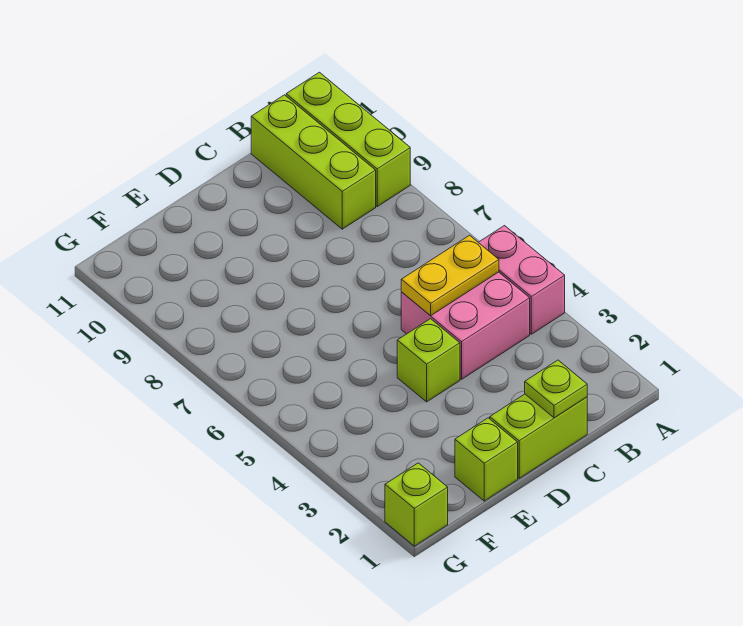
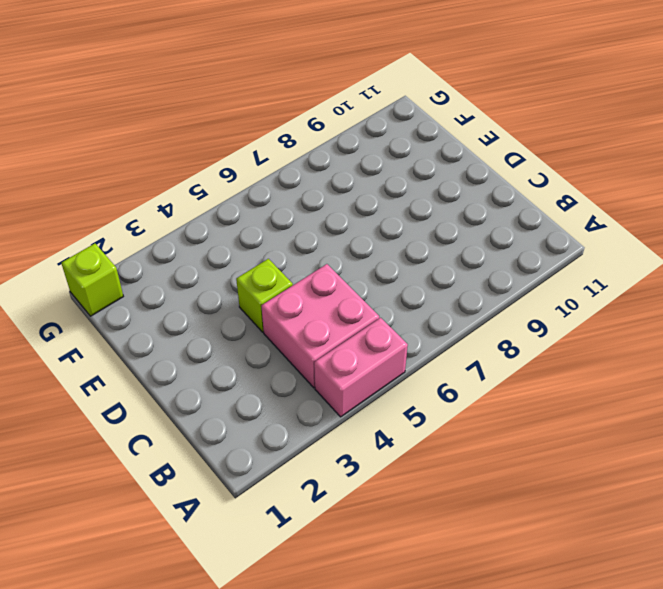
none -> lime 1x3 brick [286,72,410,206]
none -> lime 1x3 brick [251,95,376,229]

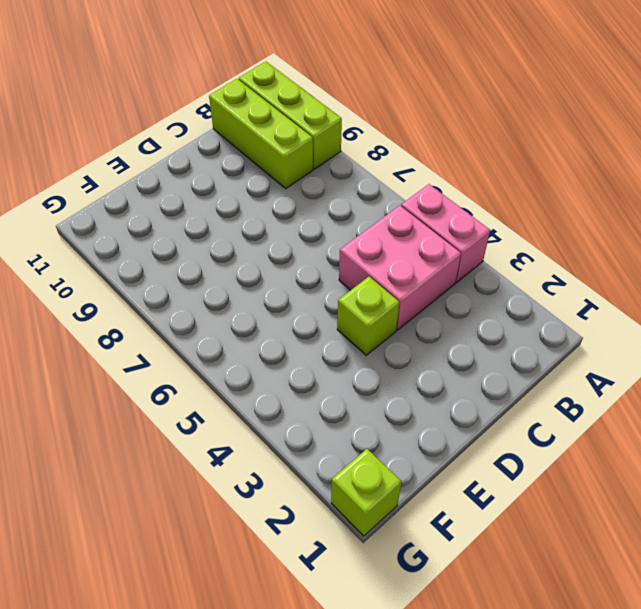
none -> lime 1x2 brick [490,394,587,478]
none -> lime 1x1 brick [455,418,518,501]

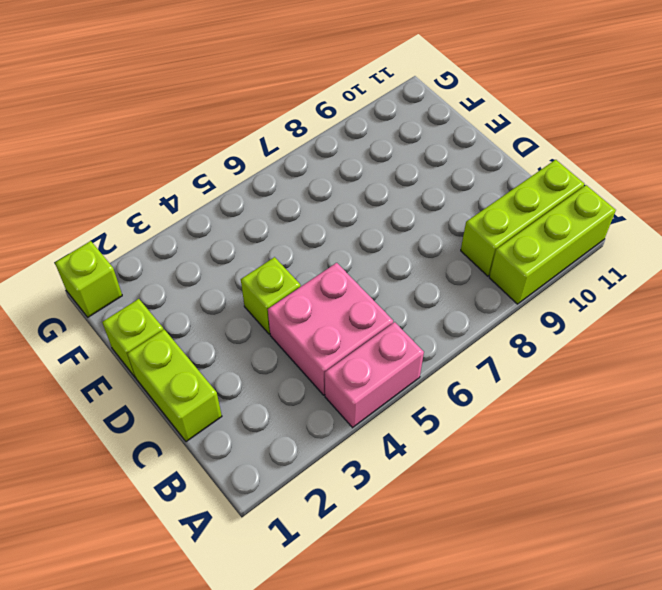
none -> yellow 1x2 plate [401,235,499,316]
none -> lime 1x1 plate [525,360,587,418]

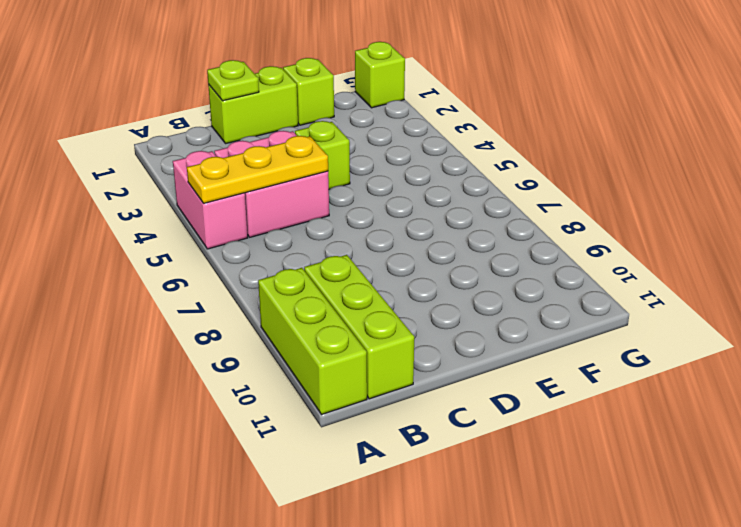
yellow 1x3 plate [187,136,328,203] -> yellow 1x2 plate [401,235,499,316]

